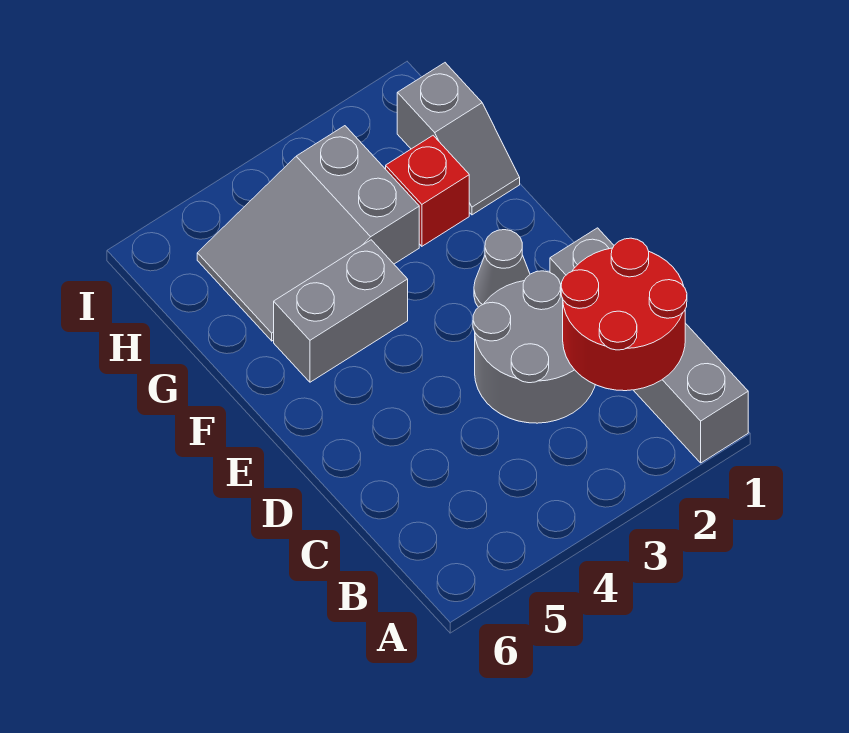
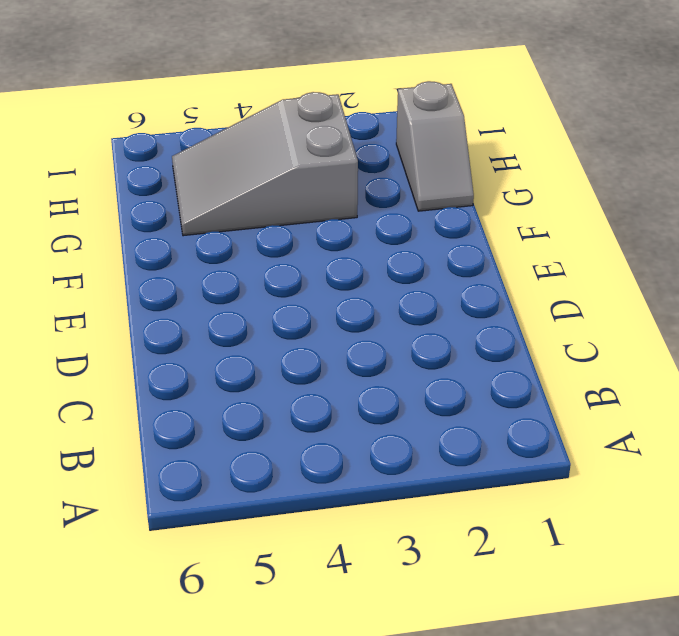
none -> grey 1x4 brick [550,228,748,463]
none -> grey 2x2 round brick [473,271,595,423]

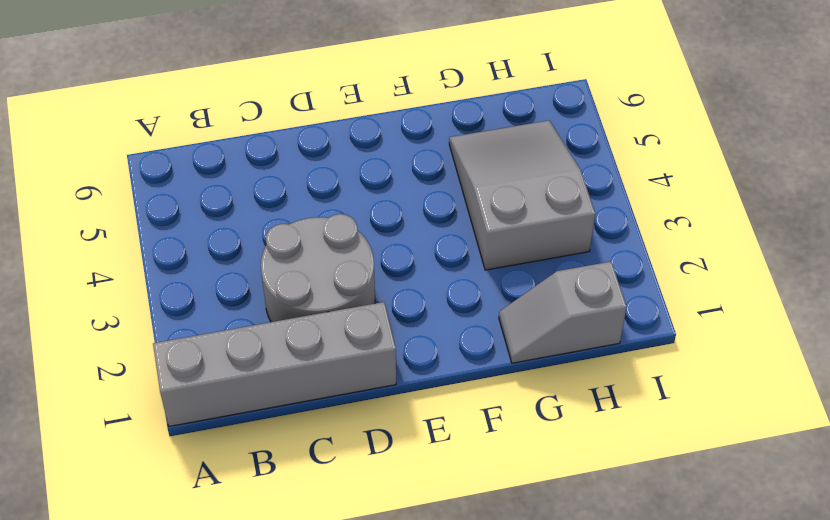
none -> grey 1x1 cone [474,230,530,307]
none -> grey 1x2 brick [274,240,408,382]

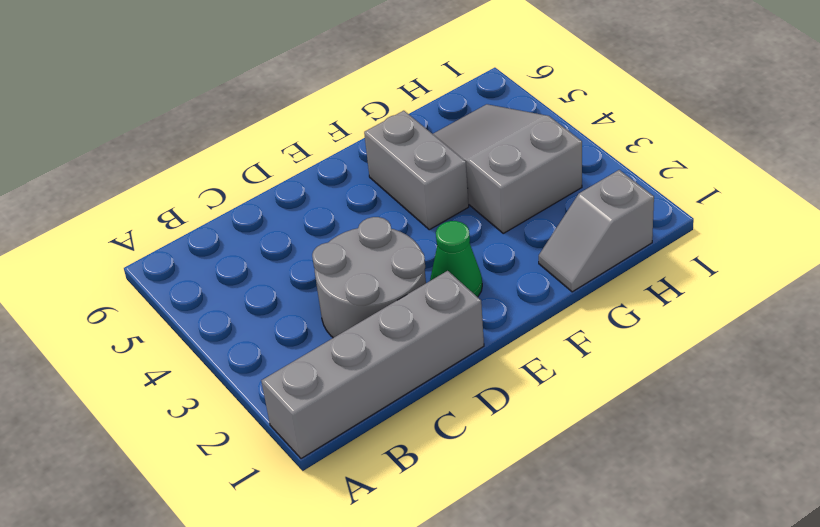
green 1x1 cone [430,221,482,297] -> grey 1x1 cone [474,230,530,307]
none -> red 1x1 brick [386,136,469,246]
none -> red 2x2 round brick [561,238,687,391]

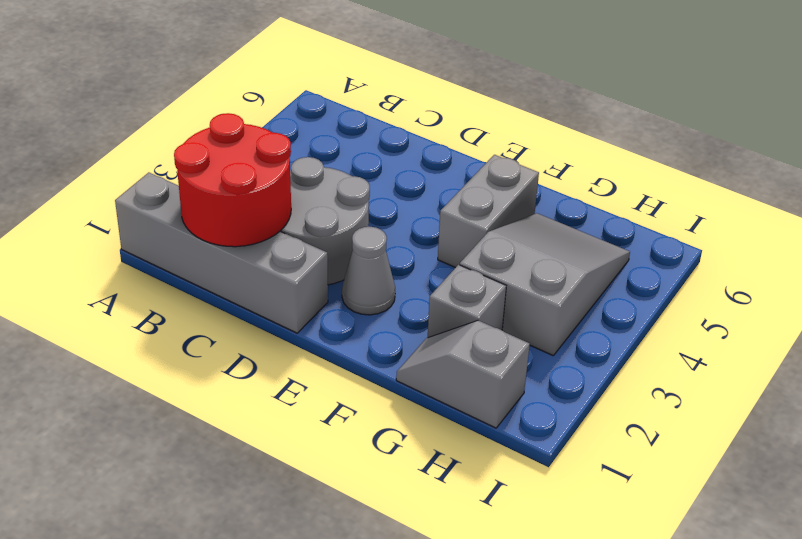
grey 1x1 brick [428,265,506,338] -> red 1x1 brick [386,136,469,246]

